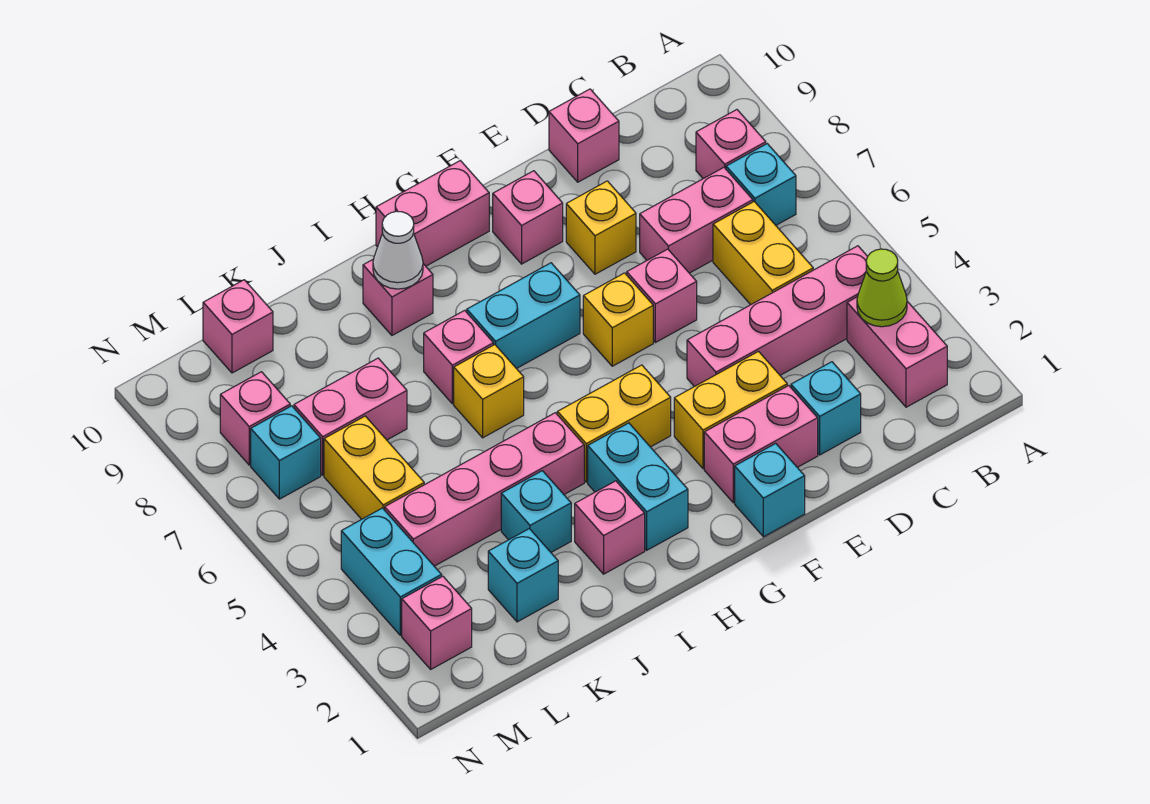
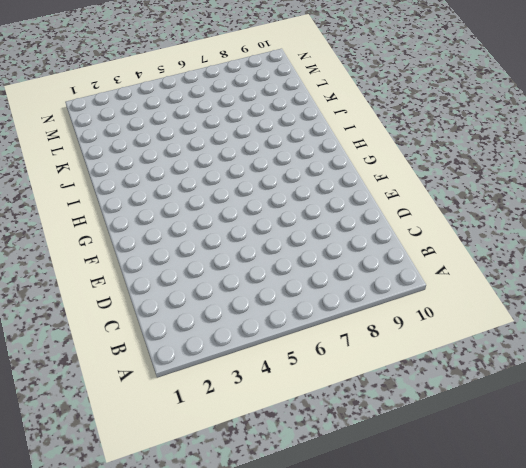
none -> pink 1x2 brick [847,297,947,407]
none -> pink 1x4 brick [687,246,868,387]
none -> cyan 1x1 brick [726,144,796,225]
none -> pink 1x1 brick [696,110,766,179]

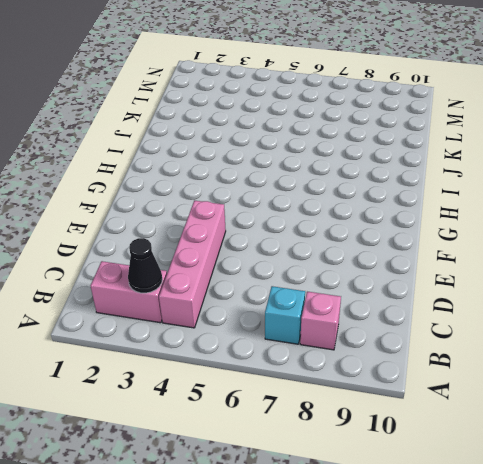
black 1x1 cone [128,238,162,293] -> lime 1x1 cone [857,249,907,327]
none -> yellow 1x2 brick [713,202,813,305]
none -> pink 1x2 brick [640,168,753,273]
none -> cyan 1x1 brick [791,362,861,455]
none -> pink 1x1 brick [549,89,619,182]

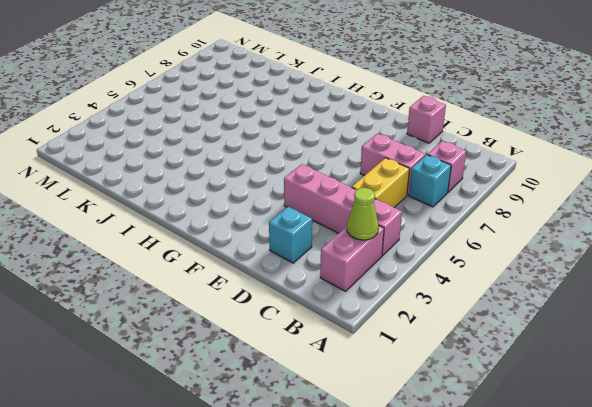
none -> pink 1x2 brick [704,386,818,503]
none -> yellow 1x2 brick [674,351,787,469]
none -> pink 1x1 brick [627,249,697,343]
none -> yellow 1x1 brick [566,181,636,274]

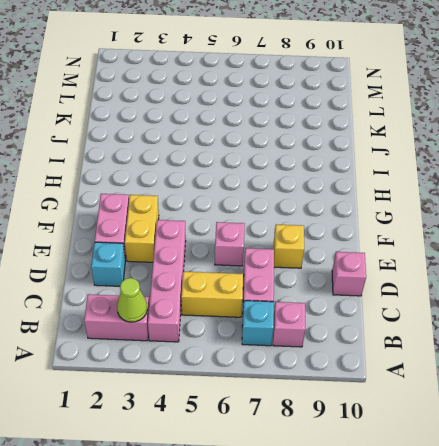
none -> cyan 1x1 brick [735,443,805,537]
none -> yellow 1x1 brick [583,273,653,366]
none -> pink 1x1 brick [493,171,563,264]
none -> yellow 1x2 brick [557,365,671,482]

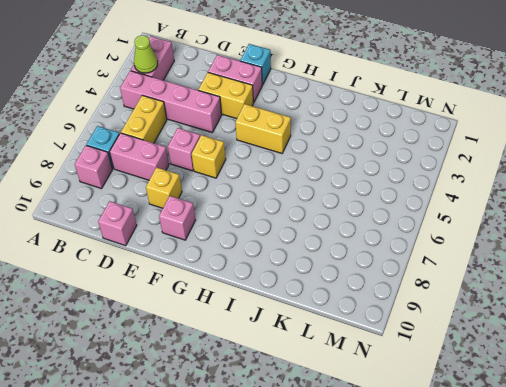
none -> cyan 1x1 brick [791,362,861,455]
none -> cyan 1x2 brick [467,263,580,369]
none -> pink 1x2 brick [376,160,489,266]
none -> cyan 1x2 brick [588,423,688,550]

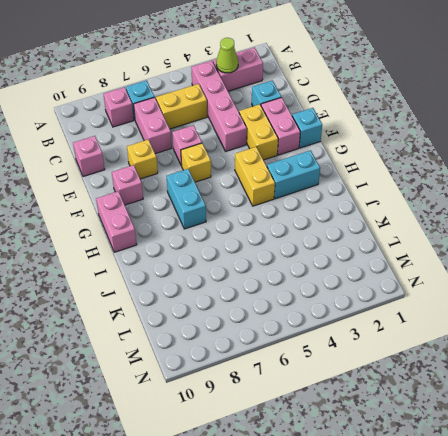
none -> pink 1x1 brick [575,481,645,574]
none -> pink 1x4 brick [385,413,584,566]
none -> yellow 1x1 brick [454,345,524,438]
none -> pink 1x1 brick [424,310,493,404]

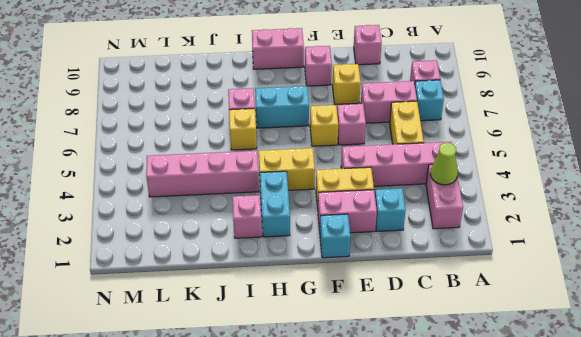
none -> pink 1x1 brick [363,259,433,335]
none -> cyan 1x1 brick [501,471,571,552]
none -> cyan 1x1 brick [488,529,558,622]
none -> pink 1x2 brick [294,358,407,475]

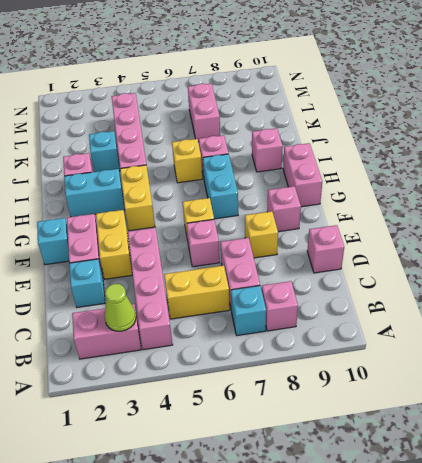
none -> cyan 1x1 brick [488,529,558,622]
none -> yellow 1x2 brick [324,416,424,519]
none -> pink 1x1 brick [203,280,273,373]
none -> pink 1x1 brick [402,576,472,669]

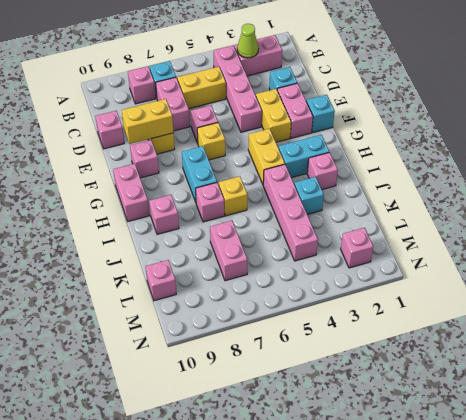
yellow 1x2 brick [122,99,174,144] -> yellow 1x2 brick moved to [324,416,424,519]
none -> cyan 1x1 brick [488,529,558,622]
none -> cyan 1x2 brick [341,508,442,635]
none -> cyan 1x1 brick [251,406,321,499]
none -> pink 1x1 brick [220,372,290,465]

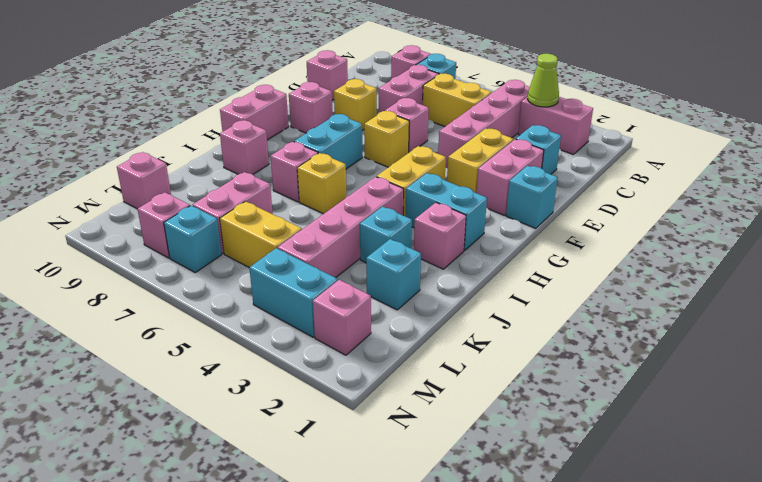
none -> white 1x1 cone [373,211,423,289]

